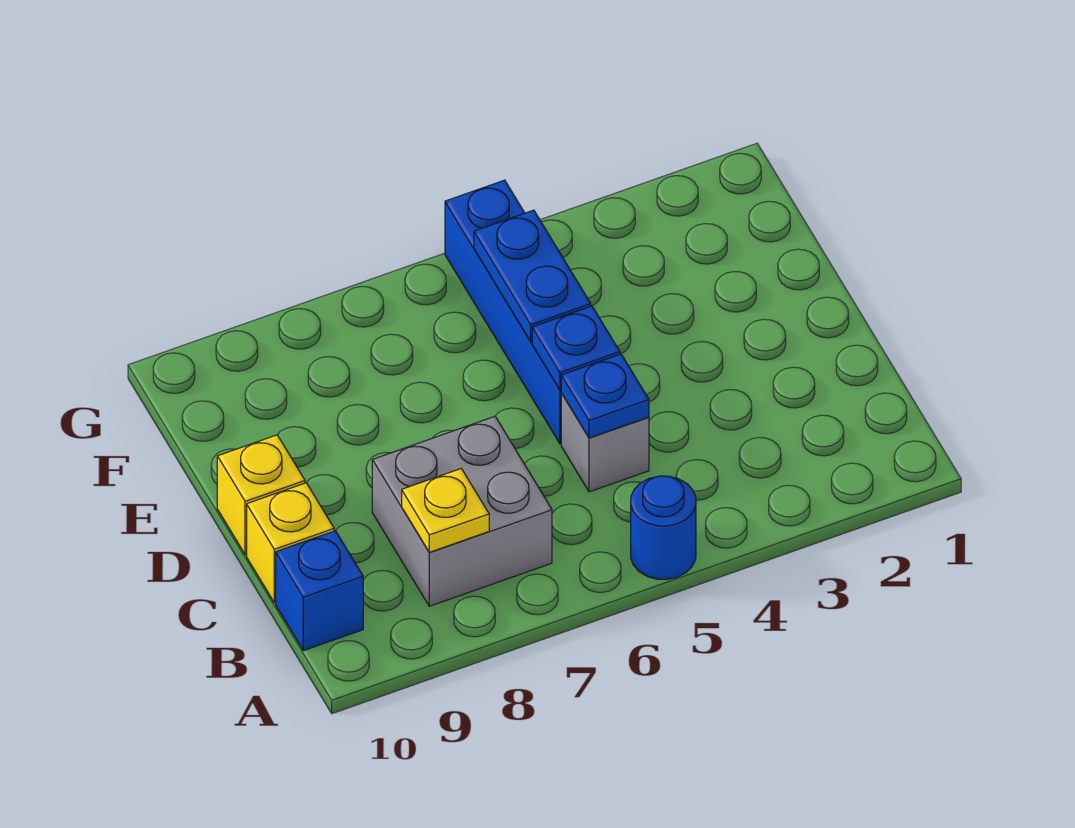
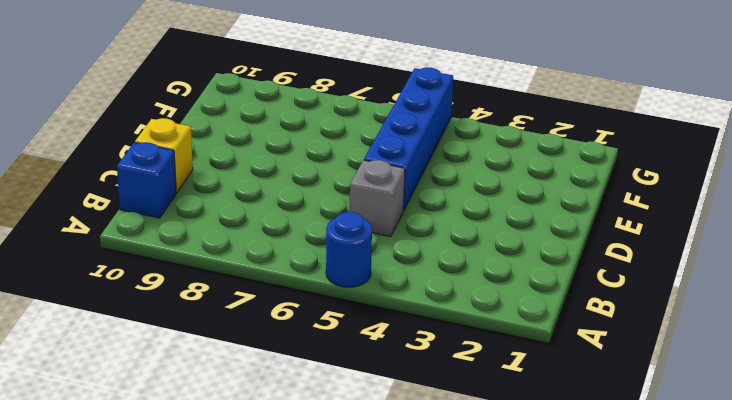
none -> grey 2x2 brick [372,416,552,606]
none -> yellow 1x1 brick [217,435,305,555]

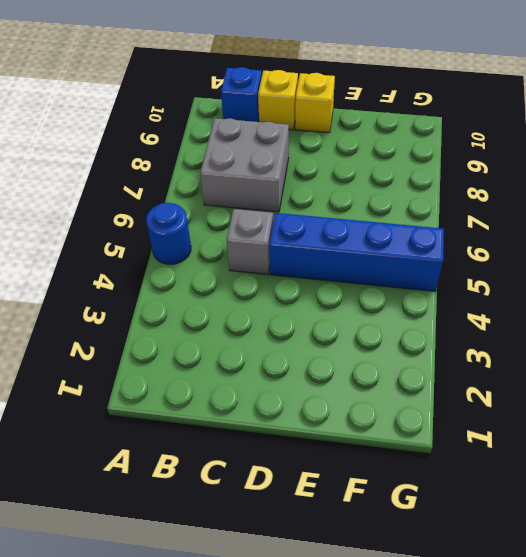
none -> yellow 1x1 plate [402,469,489,552]
none -> blue 1x1 plate [561,354,649,438]

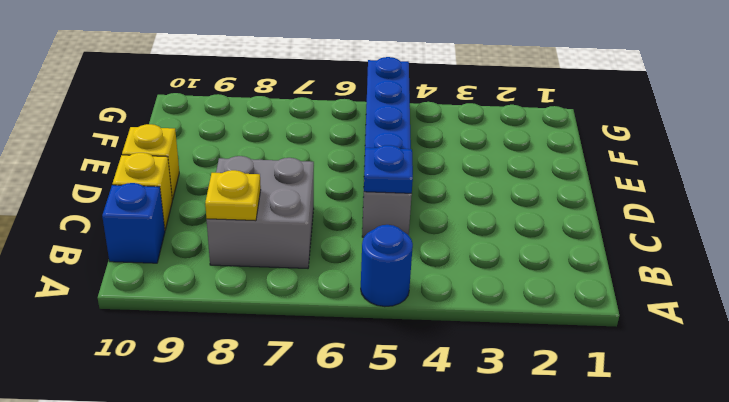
none -> blue 1x1 plate [532,306,620,390]
none -> blue 1x2 plate [474,210,591,342]

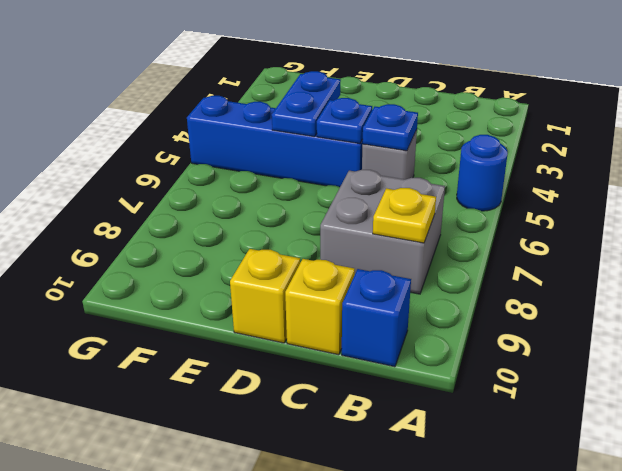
blue 1x2 plate [272,71,341,137] -> blue 1x2 plate turned to [474,210,591,342]

